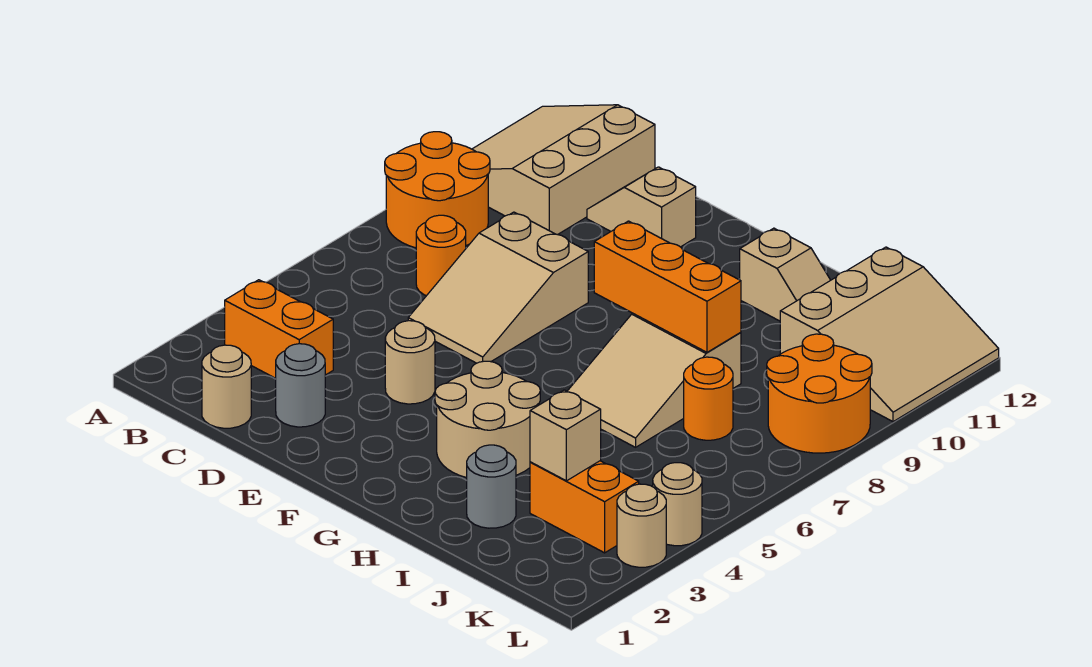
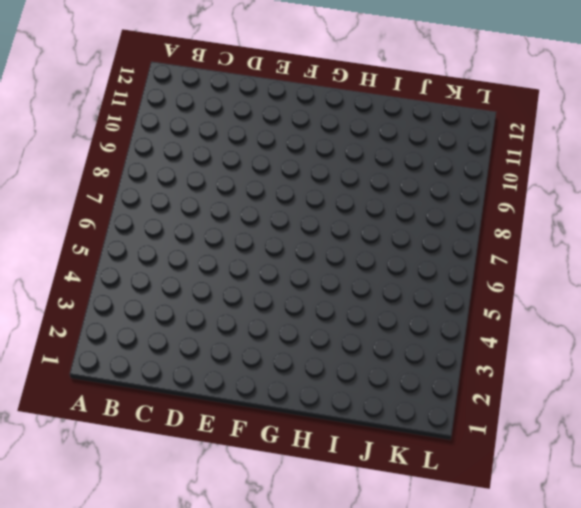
none -> orange 2x2 round brick [385,132,490,248]
none -> tan 3x3 slope [472,105,655,235]
none -> orange 1x2 brick [225,280,333,378]

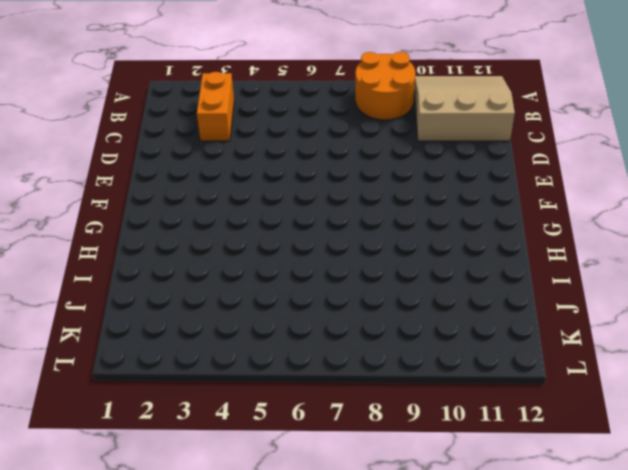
none -> tan 1x1 round brick [202,345,251,428]
none -> orange 1x1 round brick [416,215,466,296]
none -> grey 1x1 round brick [276,344,325,427]

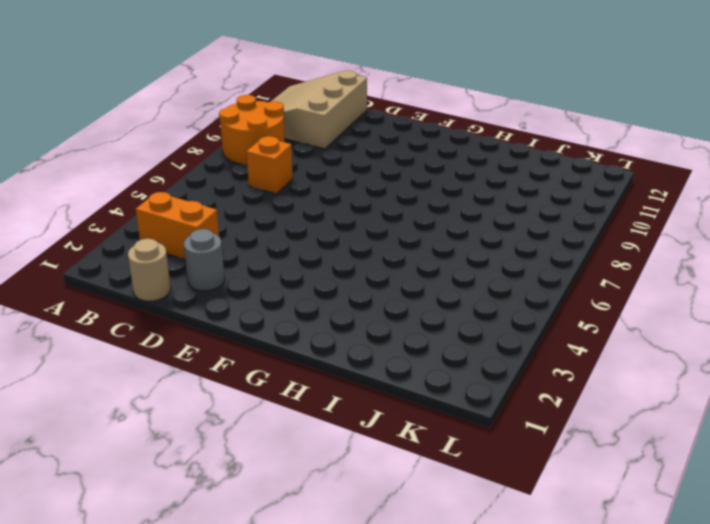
orange 1x1 brick [247,136,293,194] -> orange 1x1 round brick [416,215,466,296]
none -> tan 2x3 slope [408,212,588,363]
none -> tan 1x2 slope [587,167,696,247]
none -> tan 1x1 round brick [385,321,435,404]

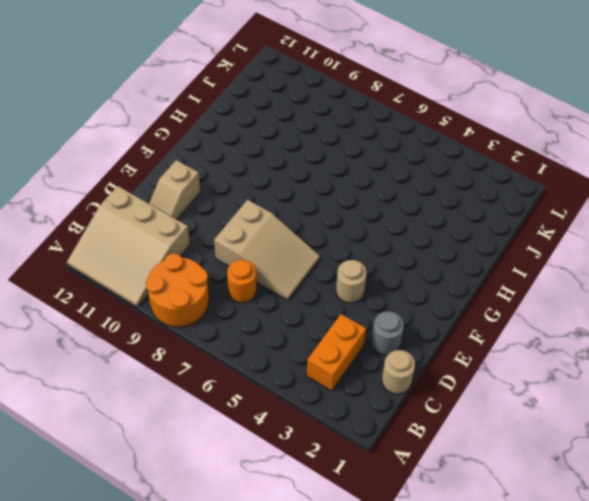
none -> tan 2x2 round brick [435,361,540,478]
none -> tan 2x3 slope [567,314,741,447]
none -> tan 1x2 slope [740,228,831,321]

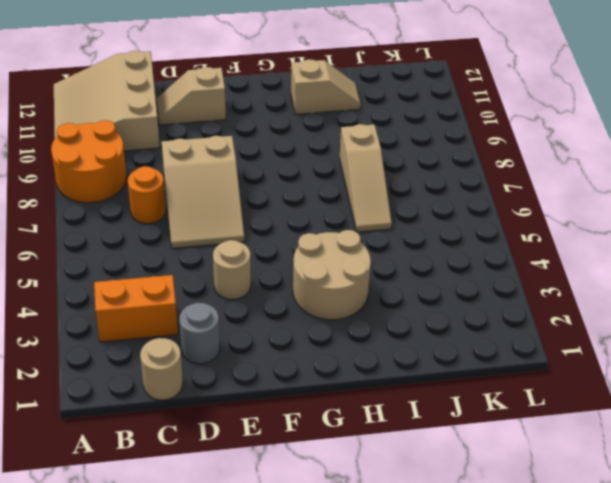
tan 1x3 slope [340,124,392,232] -> tan 2x3 slope [567,314,741,447]
none -> grey 1x1 round brick [467,445,516,528]
none -> orange 1x2 brick [530,461,639,553]
none -> orange 1x1 round brick [684,357,733,440]

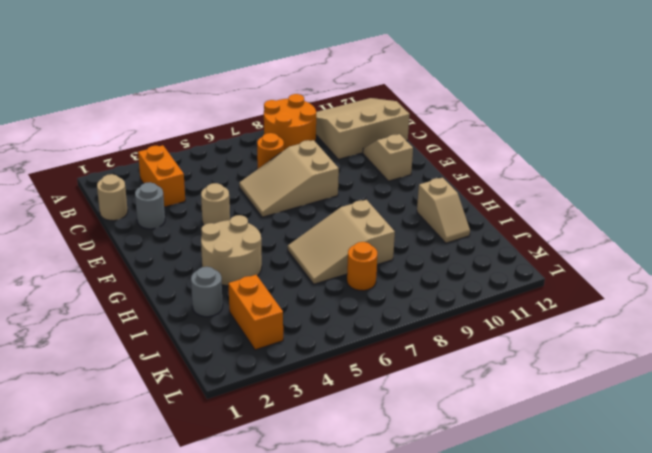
none -> tan 3x3 slope [780,247,999,422]
none -> orange 2x2 round brick [767,334,872,453]
none -> tan 1x1 round brick [617,484,666,567]

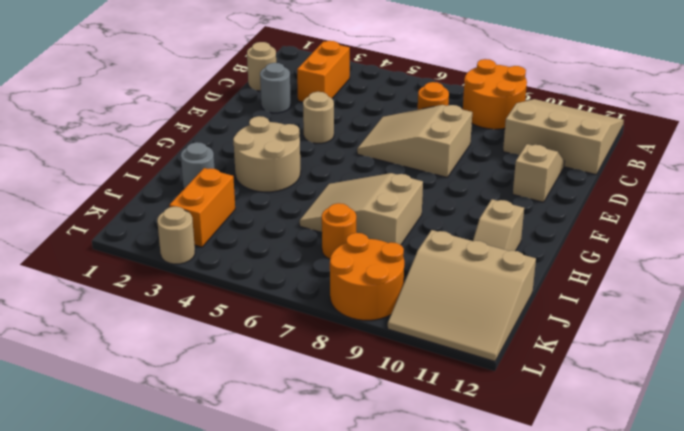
none -> tan 1x1 round brick [653,463,702,546]
none -> orange 1x3 brick [594,221,741,352]
none -> tan 1x1 brick [530,390,601,481]

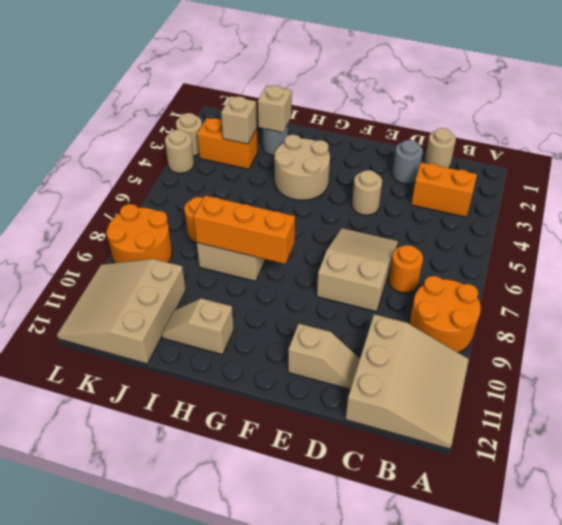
tan 1x1 brick [258,85,292,132] -> none

